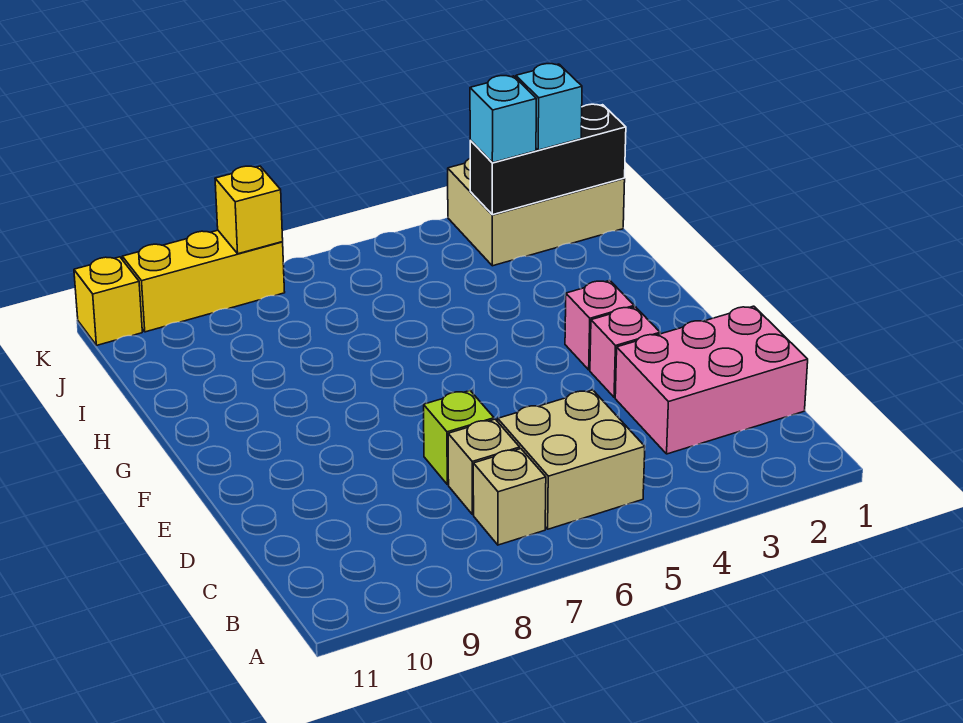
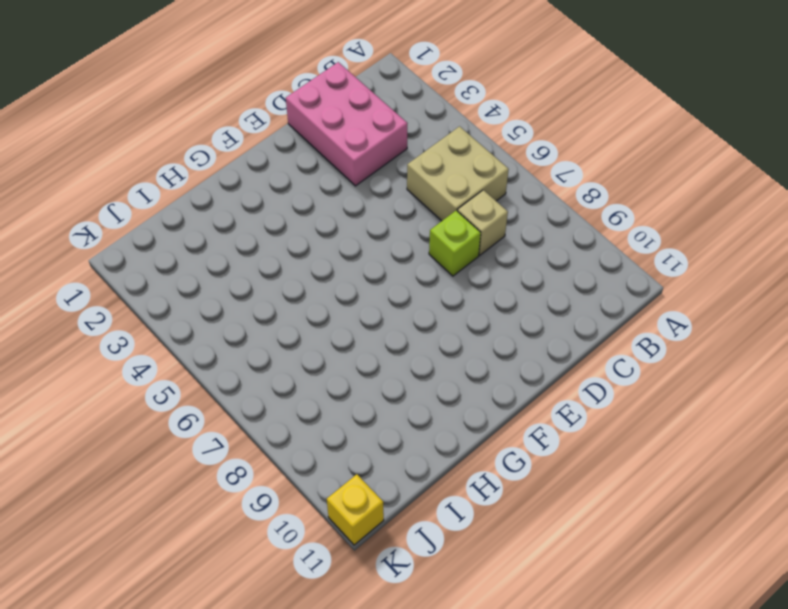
none -> tan 1x1 brick [473,449,546,545]
none -> pink 1x1 brick [590,307,660,397]
none -> pink 1x1 brick [565,281,634,370]

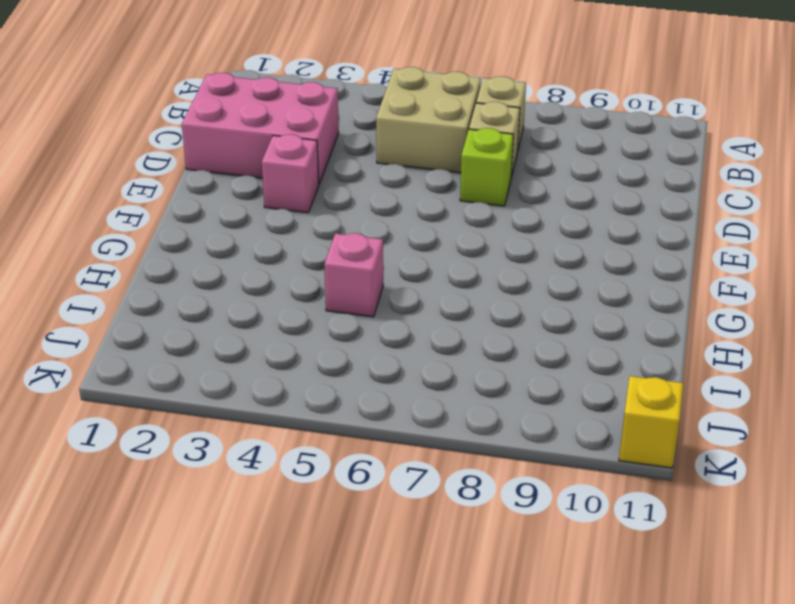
pink 1x1 brick [324,233,383,317] -> pink 1x1 brick moved to [565,281,634,370]
none -> tan 2x3 brick [448,159,625,266]
none -> yellow 1x3 brick [122,230,285,332]
none -> black 1x3 brick [470,104,626,215]

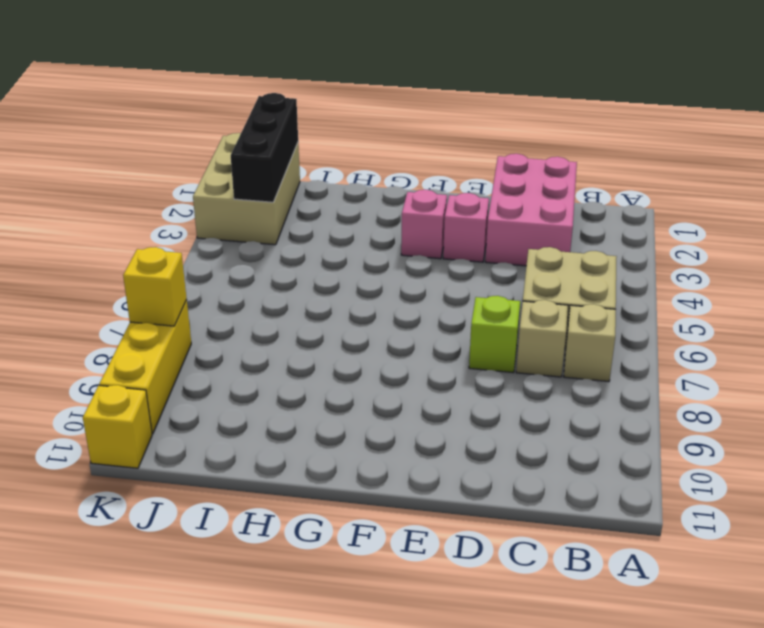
none -> cyan 1x1 brick [516,64,582,150]
none -> cyan 1x1 brick [470,76,536,163]

